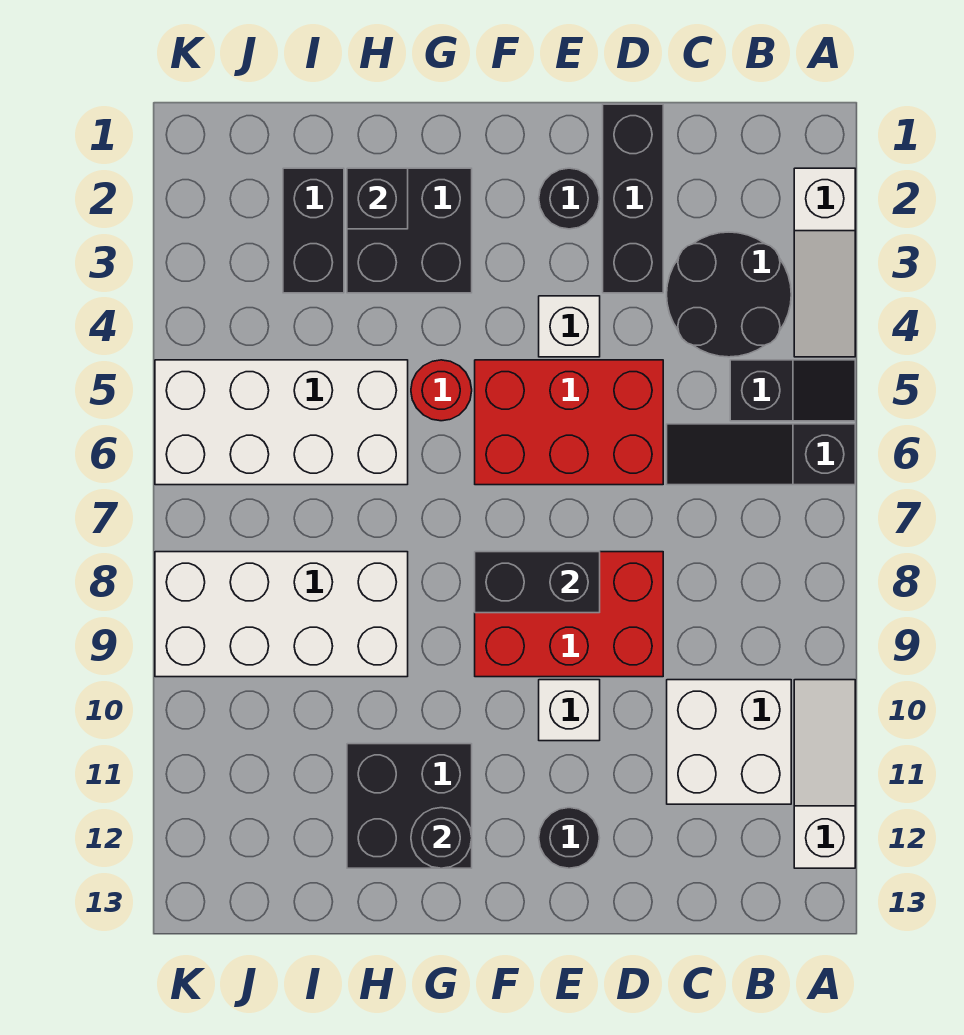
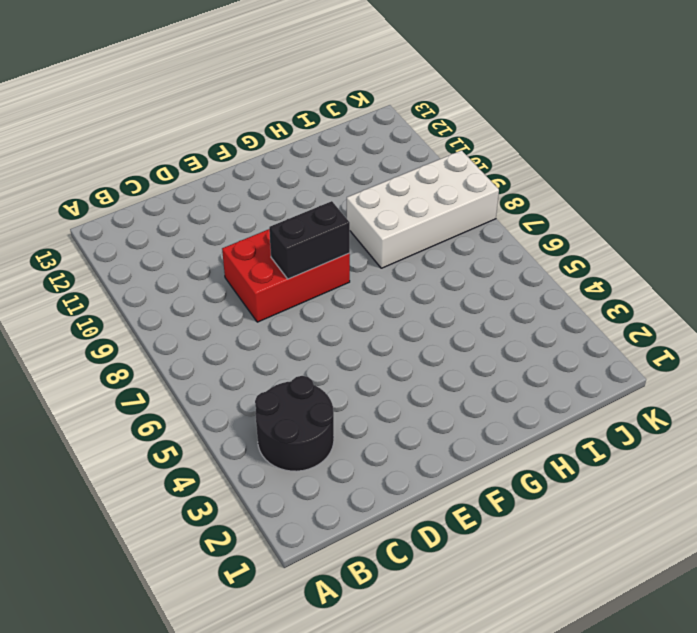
none -> white 1x3 slope [794,168,855,357]
none -> black 1x2 slope [730,360,855,421]
none -> black 1x3 slope [667,424,855,485]

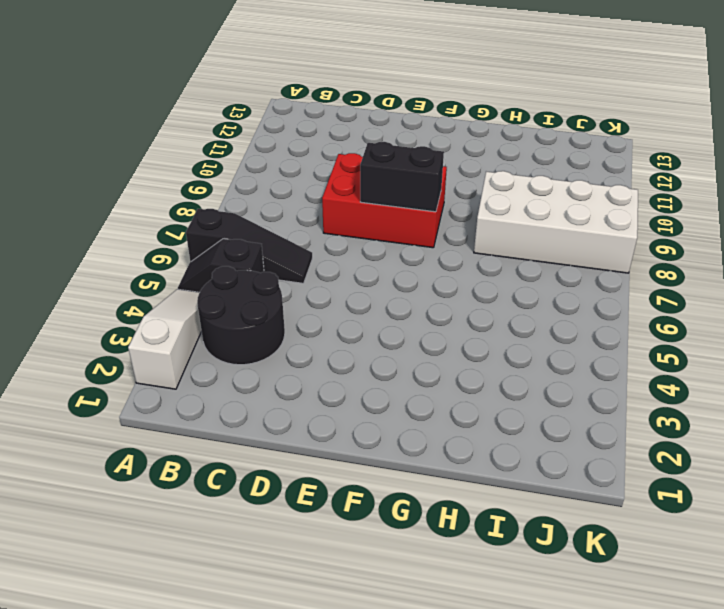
none -> white 1x3 slope [794,680,855,868]
none -> white 2x2 brick [667,680,791,804]
none -> black 1x3 brick [603,104,663,293]

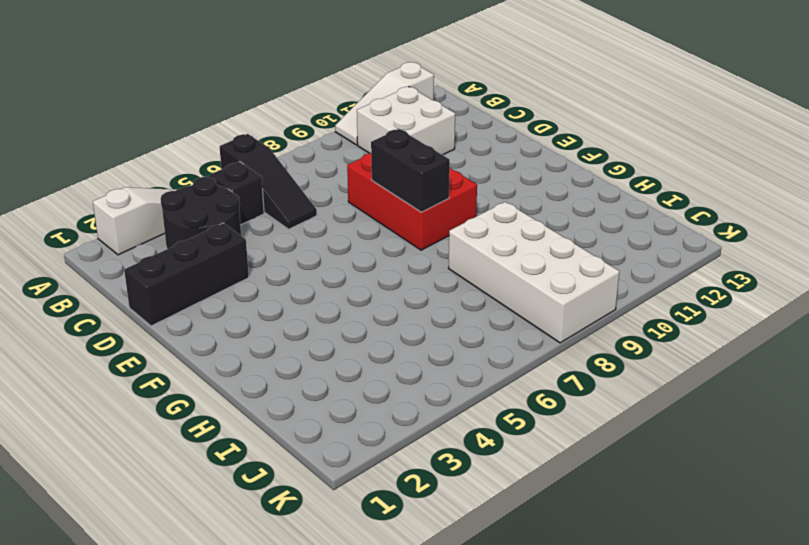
none -> red 2x3 brick [475,360,663,485]
none -> black 1x1 round brick [539,168,600,229]
none -> white 1x1 brick [539,296,600,357]

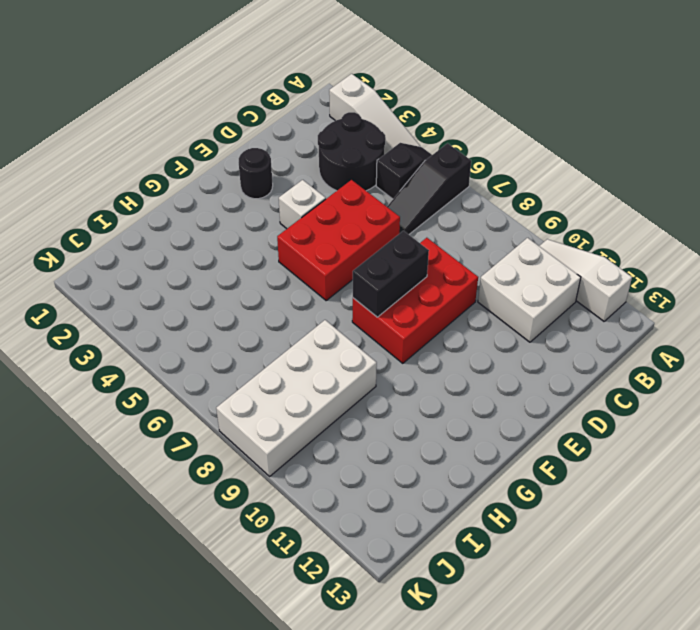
none -> black 1x3 brick [603,104,663,293]
none -> white 1x1 brick [539,680,600,741]
none -> black 1x1 round brick [539,808,599,868]

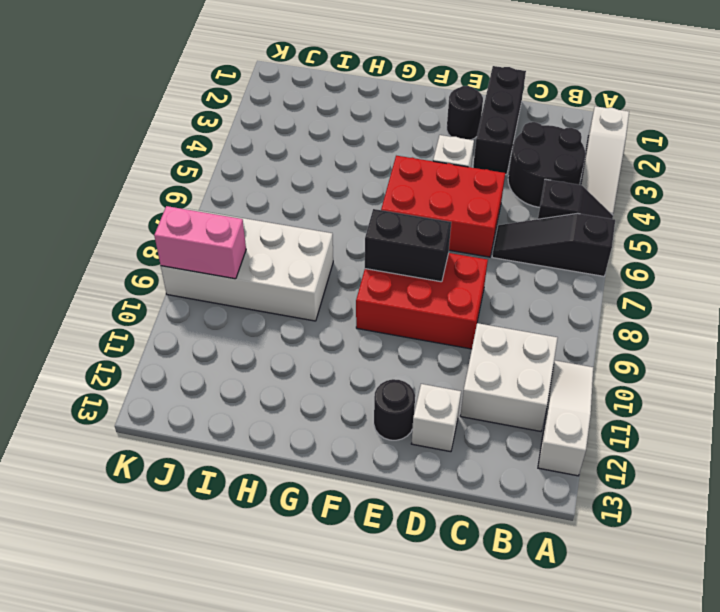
white 1x1 brick [411,384,461,452] -> white 1x1 brick moved to [539,680,600,741]
pink 1x2 brick [154,206,246,279] -> none
none -> black 2x2 brick [347,168,472,293]
none -> red 1x1 round brick [411,360,472,421]
none -> black 2x2 brick [347,744,472,868]

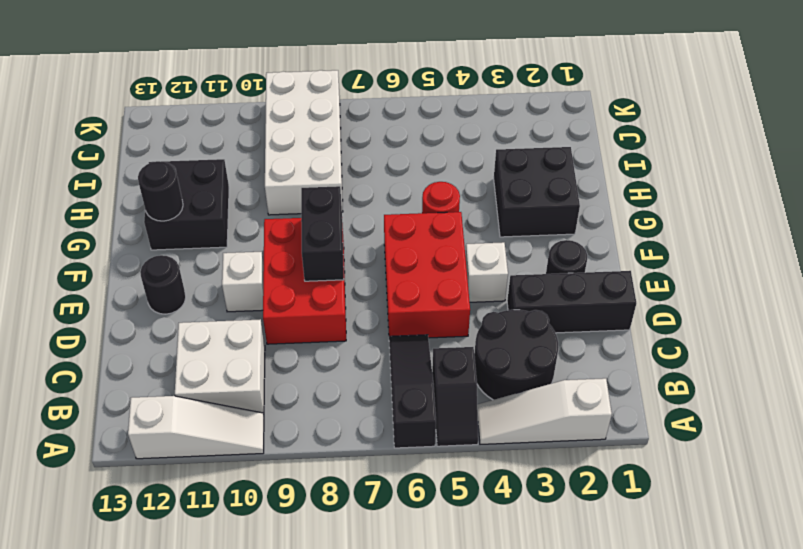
none -> white 2x4 brick [155,360,408,485]
none -> black 1x2 brick [283,168,344,293]
none -> black 1x1 brick [347,168,408,229]

